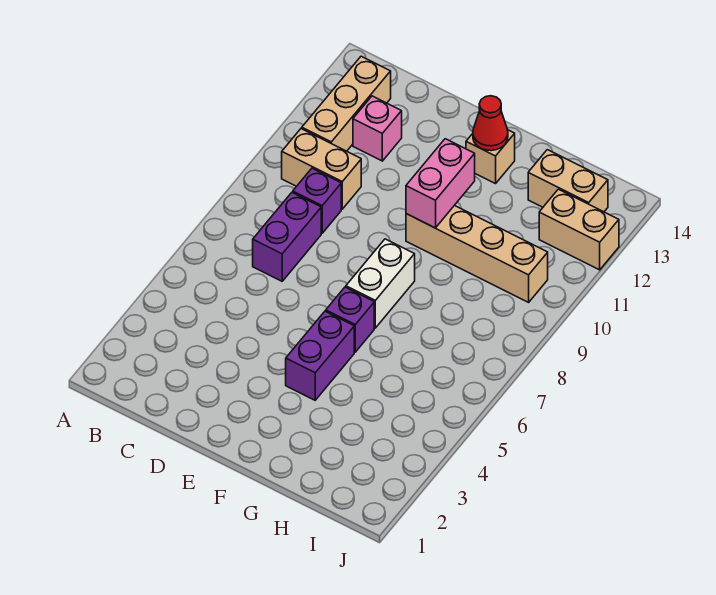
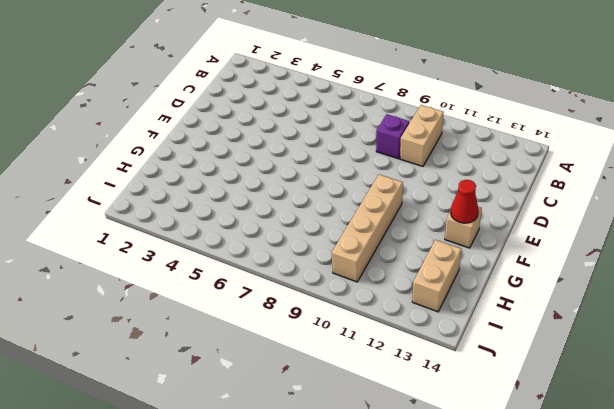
none -> tan 1x3 brick [302,56,391,151]
none -> purple 1x2 brick [253,192,321,281]
none -> pink 1x1 brick [353,96,402,161]

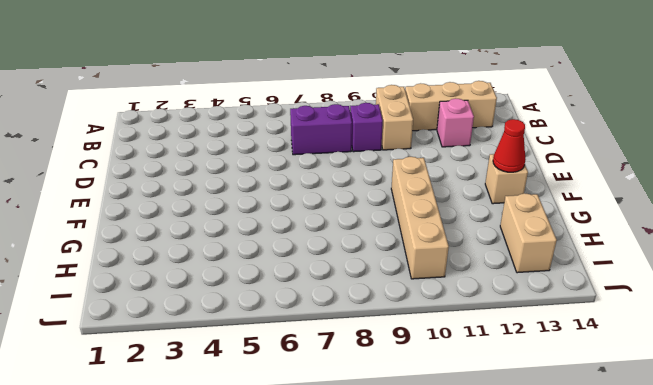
none -> purple 1x2 brick [286,311,354,400]
none -> purple 1x1 brick [326,287,374,352]
none -> white 1x2 brick [346,239,415,328]

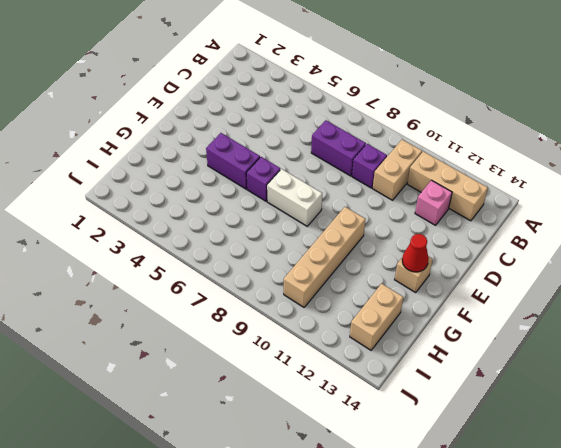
none -> tan 1x2 brick [539,189,619,270]
none -> pink 1x2 brick [406,139,475,228]

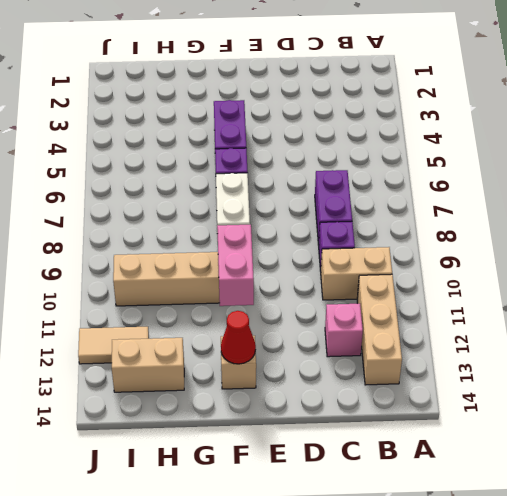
tan 1x2 tile [78,327,149,364] -> tan 1x2 brick [539,189,619,270]

